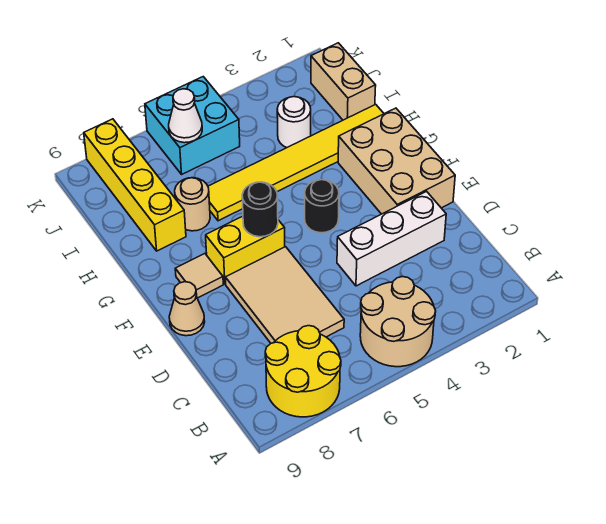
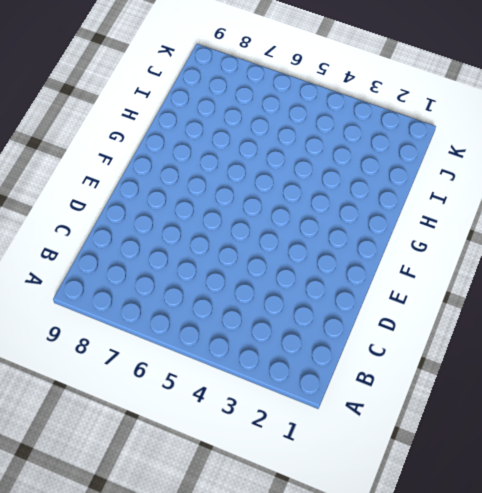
none -> tan 2x2 round brick [360,277,436,367]
none -> yellow 2x2 round brick [265,326,341,417]
none -> tan 2x3 tile [225,247,344,343]

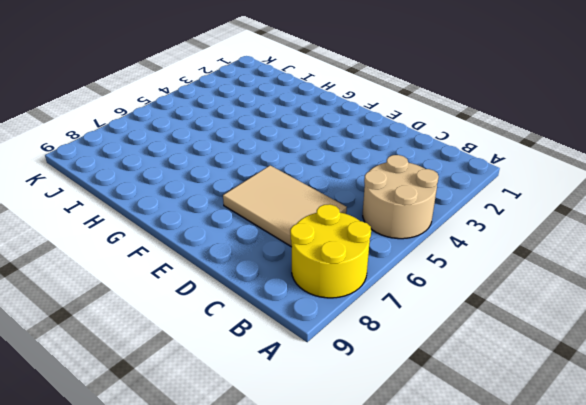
none -> white 1x3 brick [337,191,446,286]
none -> tan 2x3 brick [338,108,455,214]
none -> tan 1x1 cone [169,282,205,336]

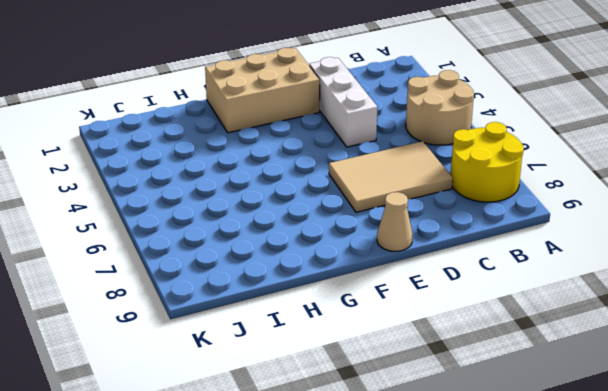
none -> black 1x1 round brick [305,180,339,233]
none -> yellow 1x2 brick [206,216,285,284]
none -> tan 1x1 tile [175,254,223,298]

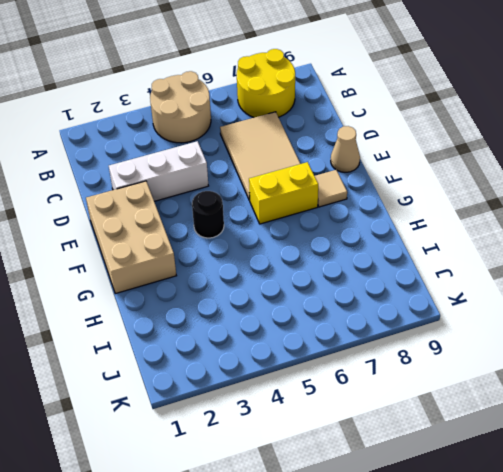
none -> yellow 1x6 tile [208,104,384,221]
none -> tan 1x1 round brick [175,178,210,231]
none -> yellow 1x4 brick [84,119,186,251]

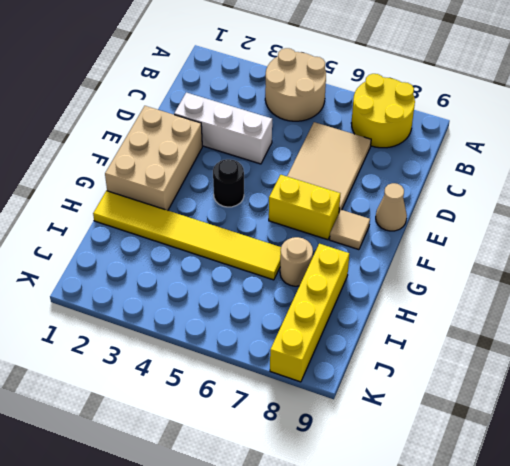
none -> tan 1x2 brick [311,43,376,120]
none -> white 1x1 round brick [277,97,311,147]
none -> cyan 2x2 brick [145,77,240,174]

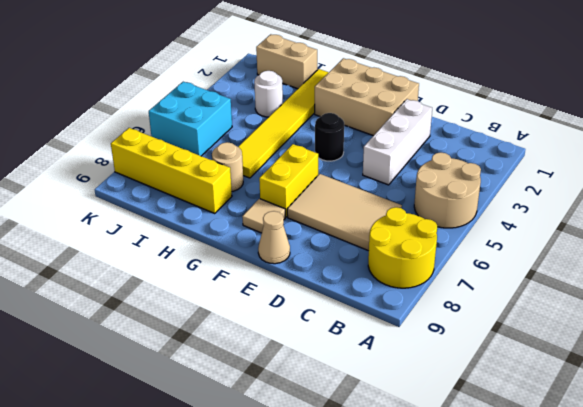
none -> black 1x1 round brick [242,182,278,237]
none -> white 1x1 cone [169,89,202,143]

